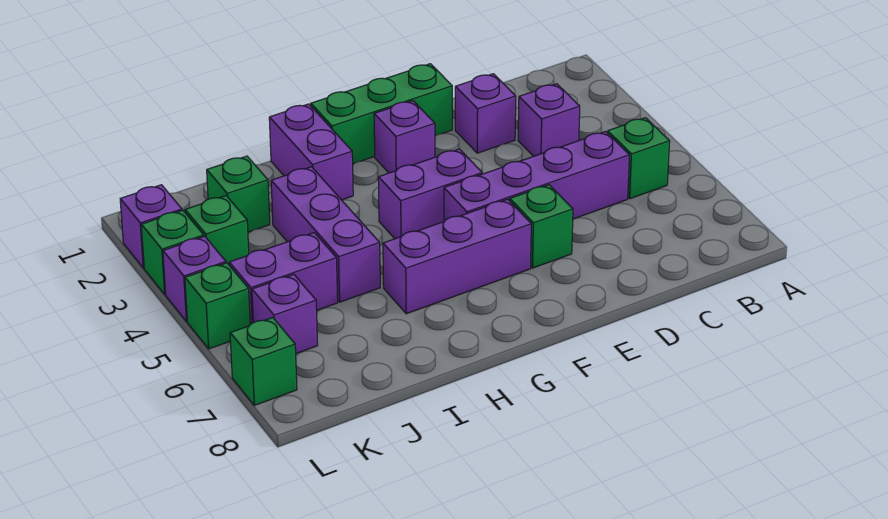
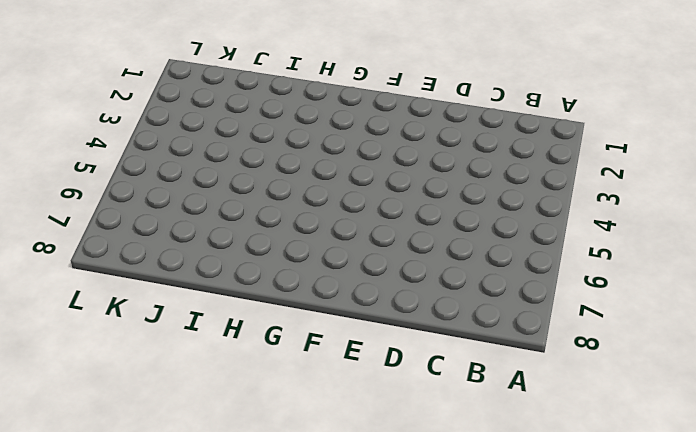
none -> green 1x1 brick [607,118,670,199]
none -> purple 1x1 brick [518,84,580,156]
none -> purple 1x4 brick [444,132,629,221]

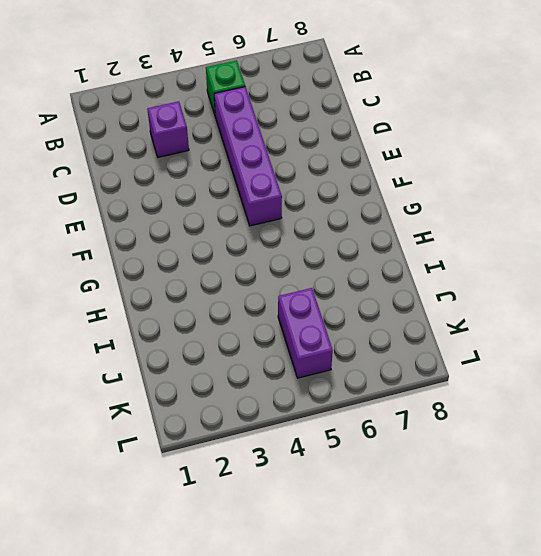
none -> purple 1x1 brick [455,74,516,153]
none -> green 1x3 brick [311,64,452,164]
none -> green 1x1 brick [510,185,573,268]

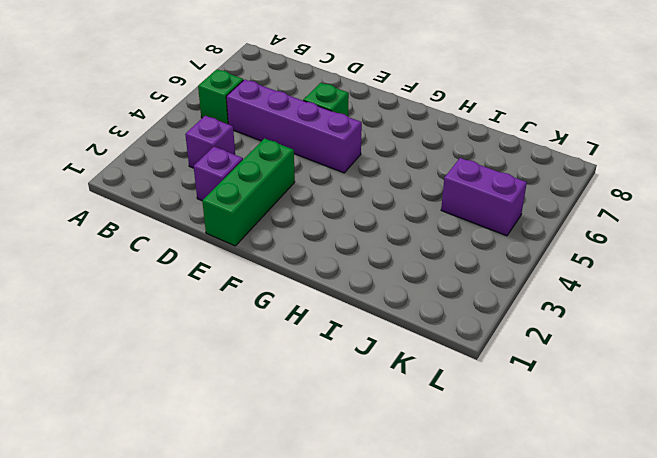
green 1x3 brick [202,138,295,246] -> green 1x3 brick turned to [311,64,452,164]
none -> purple 1x1 brick [374,101,435,173]
none -> purple 1x2 brick [378,149,482,239]
none -> purple 1x3 brick [383,199,531,314]

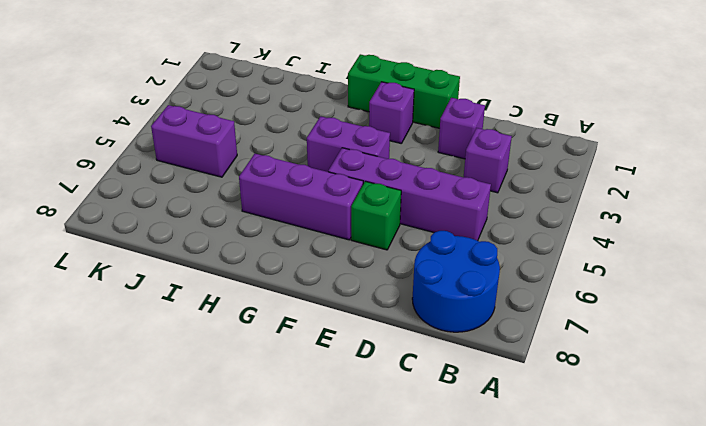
blue 2x2 round brick [412,231,500,332] -> none
none -> green 1x1 brick [607,118,670,199]
none -> purple 1x2 brick [269,104,353,200]
none -> purple 1x3 brick [271,167,380,302]

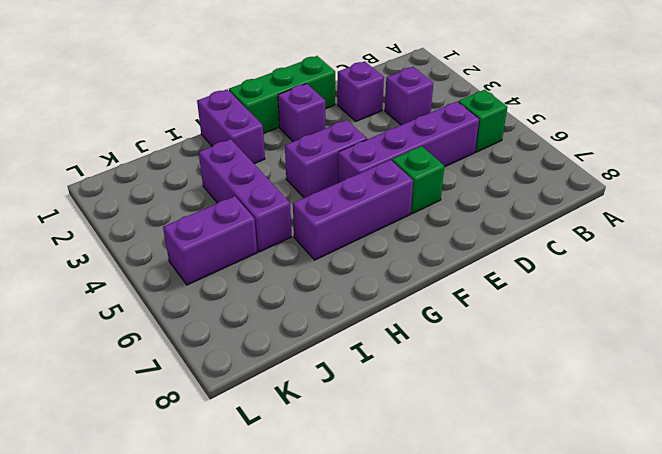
none -> green 1x1 brick [207,156,270,232]
none -> green 1x1 brick [185,196,249,264]
none -> purple 1x1 brick [252,274,318,354]

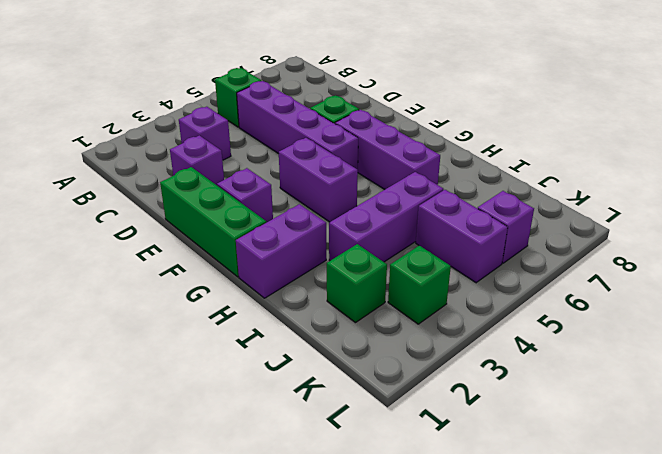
none -> purple 1x1 brick [120,185,182,268]
none -> green 1x1 brick [141,210,204,294]
none -> purple 1x1 brick [163,236,226,322]

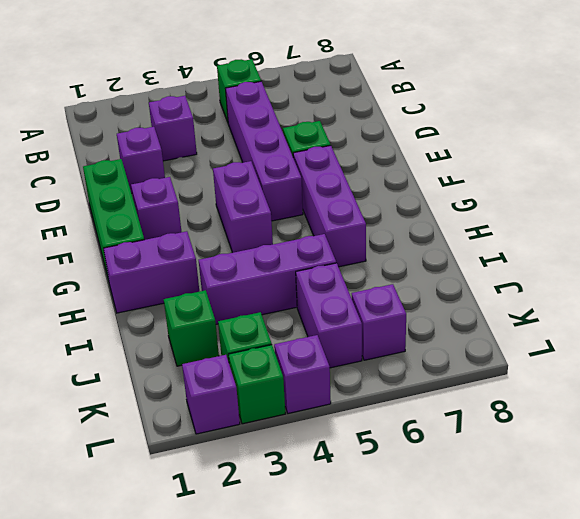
none -> green 1x1 brick [185,263,250,349]
none -> green 1x1 brick [230,318,297,405]

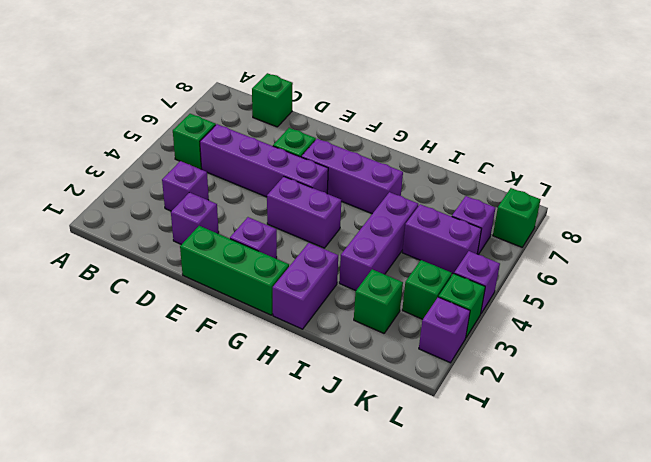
green 1x1 brick [252,73,293,127] -> green 1x1 brick moved to [185,263,250,349]

